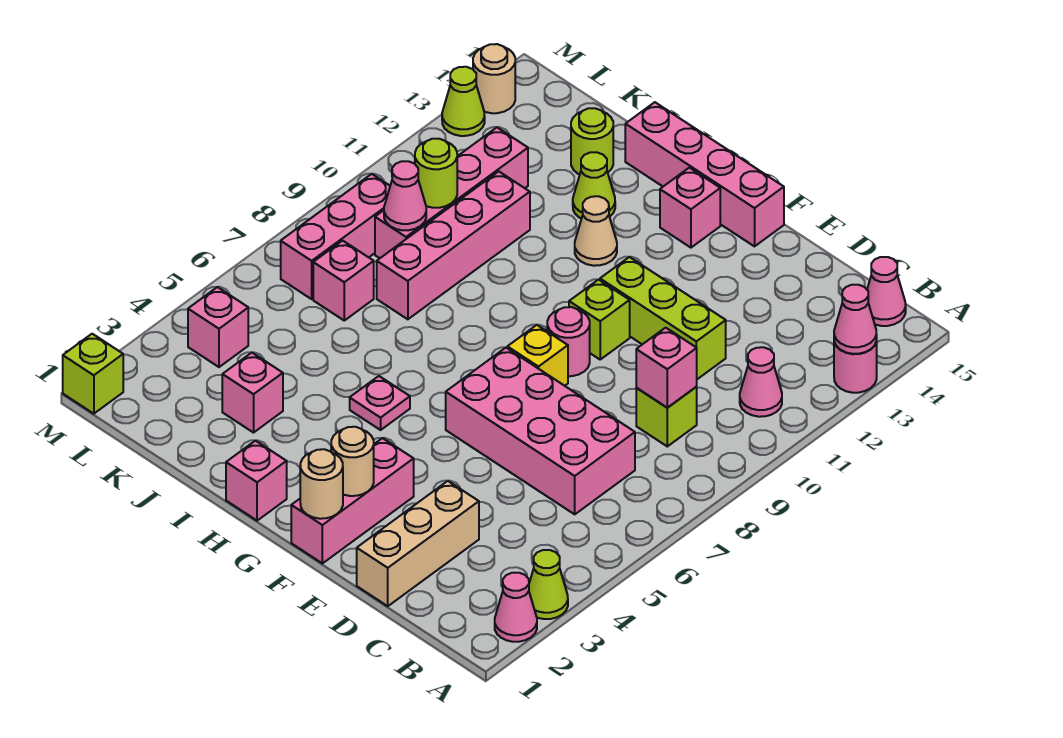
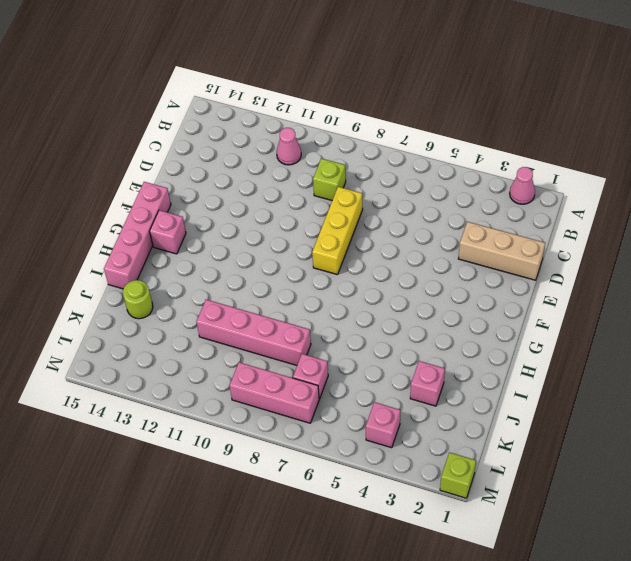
yellow 1x3 brick [312,187,363,275] -> yellow 1x1 brick [507,325,568,386]
none -> lime 1x1 cone [529,550,568,619]
none -> pink 1x1 round brick [834,342,877,393]
none -> pink 1x1 cone [867,257,906,326]
none -> pink 2x4 brick [446,348,635,514]

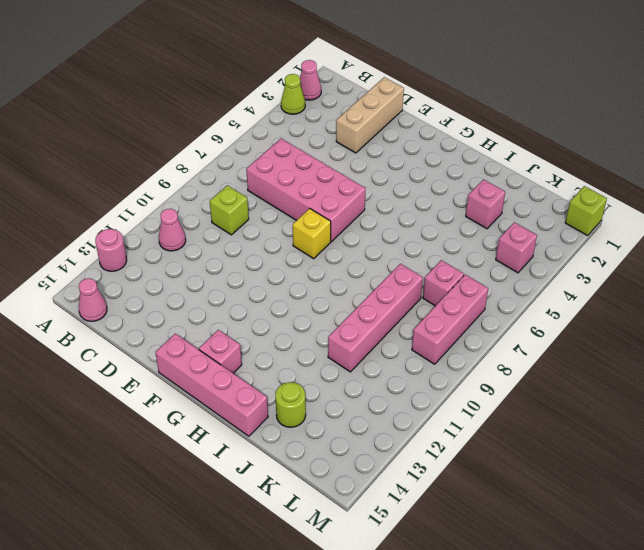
none -> lime 1x3 brick [600,257,726,379]
none -> pink 1x3 brick [291,438,414,563]
none -> pink 1x1 round brick [547,307,590,376]
none -> lime 1x1 brick [569,280,630,359]

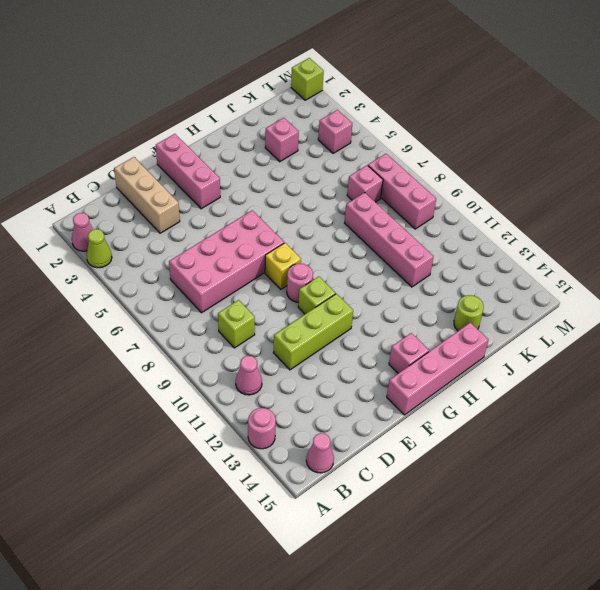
none -> pink 1x1 brick [226,441,287,521]
none -> pink 1x1 plate [350,376,410,430]
none -> tan 1x1 cone [575,196,617,266]
none -> lime 1x1 cone [573,152,615,219]

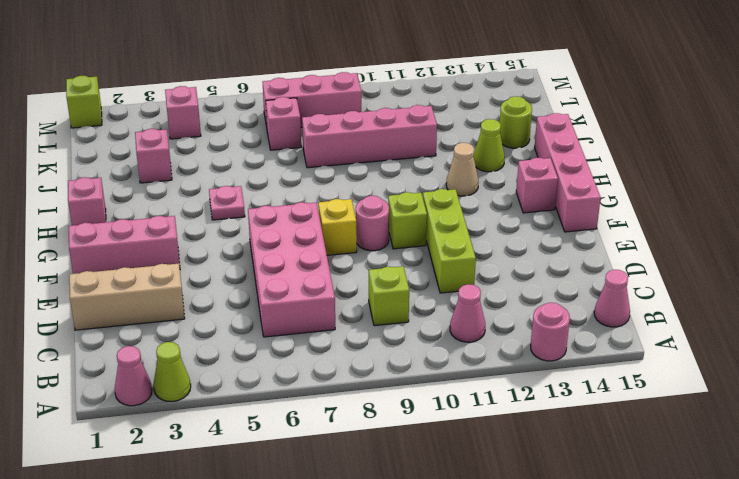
none -> pink 1x4 brick [375,128,528,258]
none -> lime 1x1 cone [442,67,485,136]
none -> tan 1x1 round brick [473,44,515,113]
none -> pink 1x1 cone [834,285,877,354]

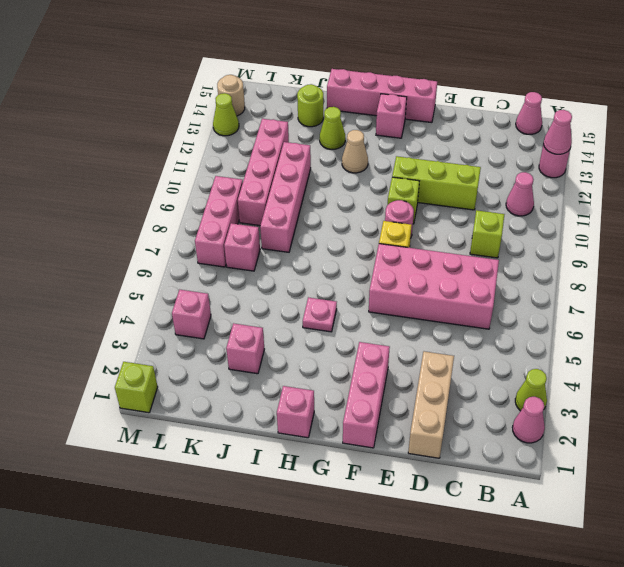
none -> pink 1x1 brick [636,328,697,408]
none -> tan 1x1 round brick [300,449,343,519]
none -> tan 1x1 round brick [331,427,374,496]
none -> pink 1x1 cone [384,161,426,230]

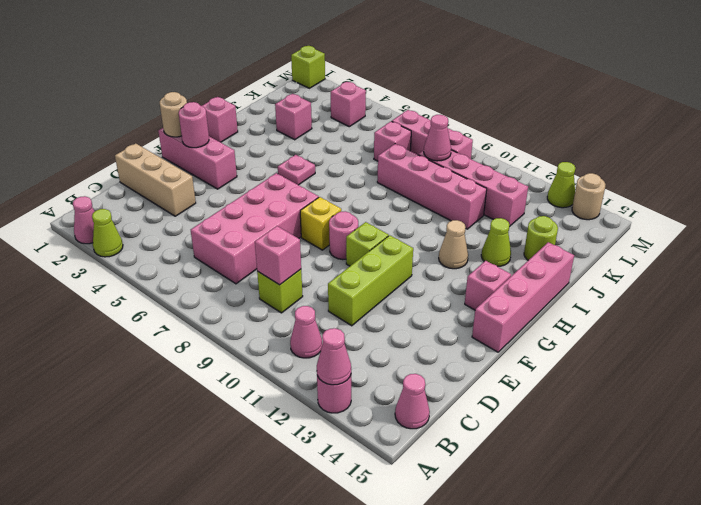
pink 1x1 round brick [179,102,209,148] -> tan 1x1 round brick [331,427,374,496]
none -> lime 1x1 round brick [415,139,457,208]

